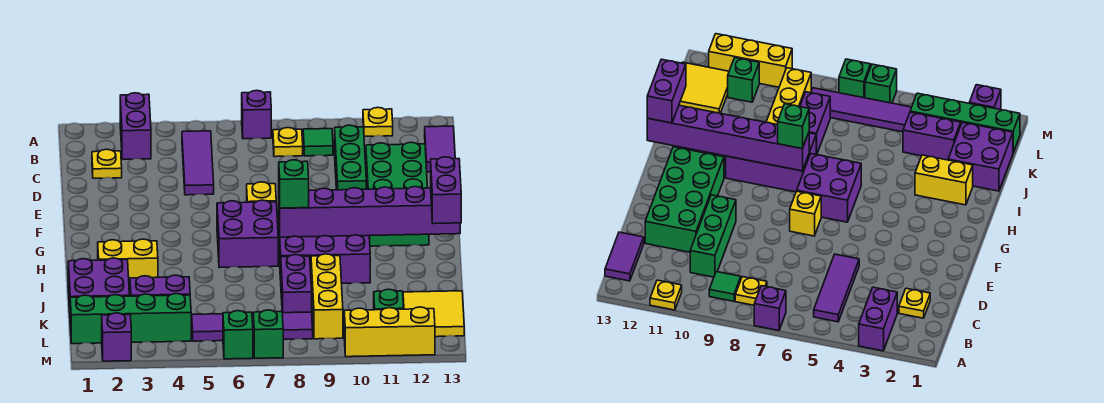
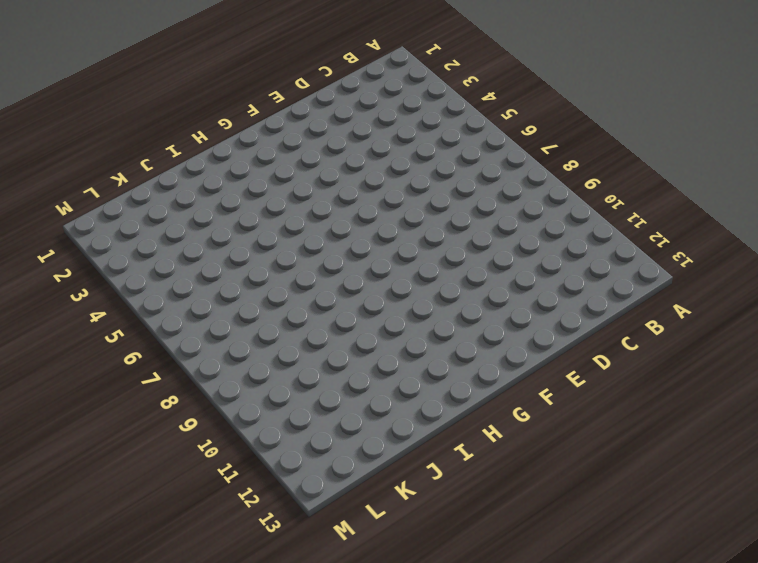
none -> purple 1x2 brick [120,93,151,159]
none -> purple 1x1 brick [242,90,271,139]
none -> yellow 1x1 plate [363,107,393,136]

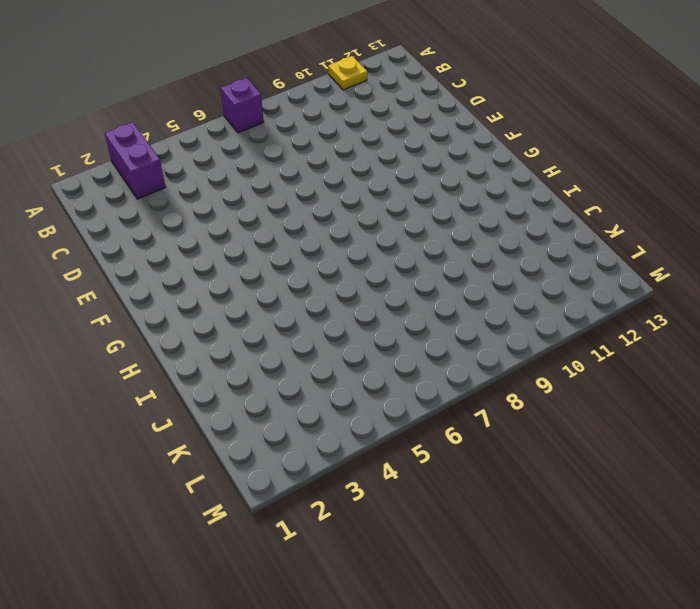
none -> purple 1x3 tile [182,131,214,195]
none -> yellow 1x1 plate [273,128,303,157]
none -> green 1x1 tile [303,129,333,156]

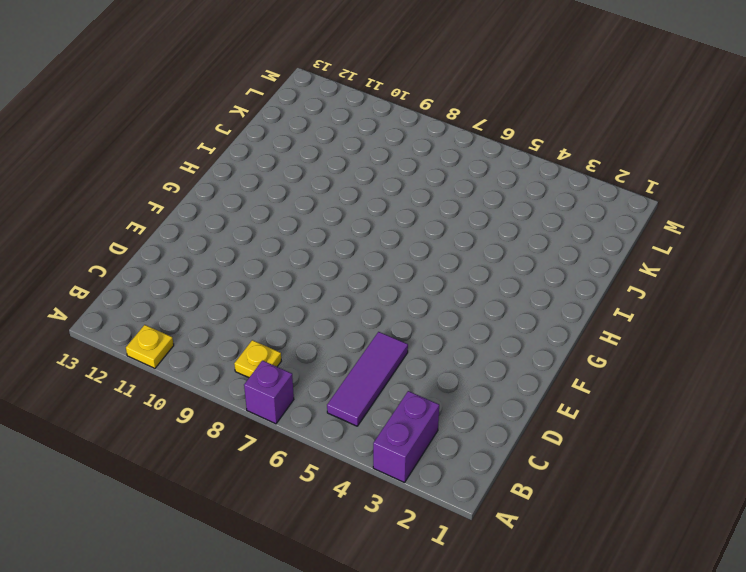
none -> green 1x1 tile [303,129,333,156]
none -> purple 1x2 tile [425,126,455,172]
none -> yellow 1x1 plate [92,149,122,178]

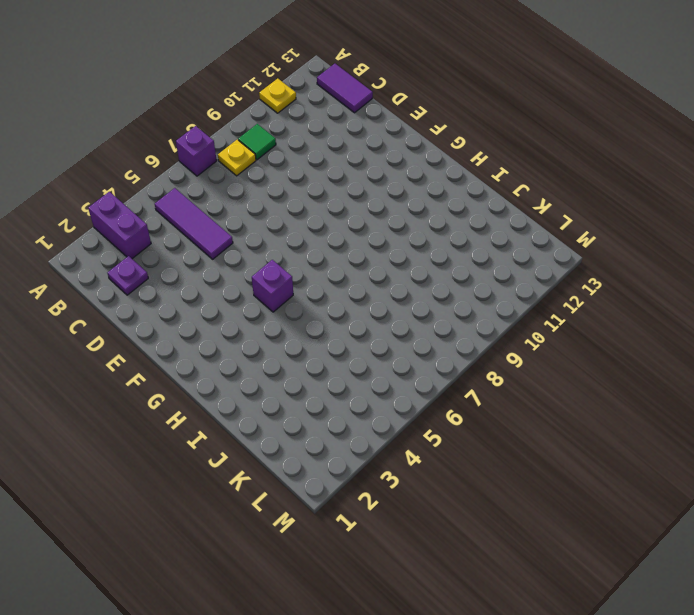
purple 1x1 plate [108,256,148,295] -> yellow 1x1 plate [92,149,122,178]
purple 1x1 brick [252,260,293,312] -> purple 1x1 brick moved to [102,313,131,361]
none -> green 1x3 brick [335,125,366,190]
none -> green 2x4 brick [366,142,429,246]
none -> yellow 1x1 brick [247,182,276,202]

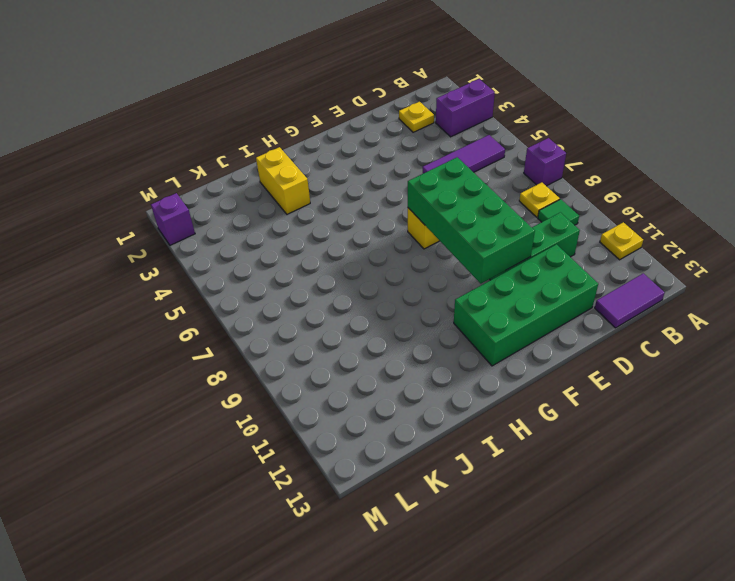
green 2x4 brick [408,157,535,283] -> none
none -> purple 2x2 brick [217,200,278,268]
none -> purple 2x3 brick [279,232,370,283]
none -> purple 2x2 brick [68,258,130,311]

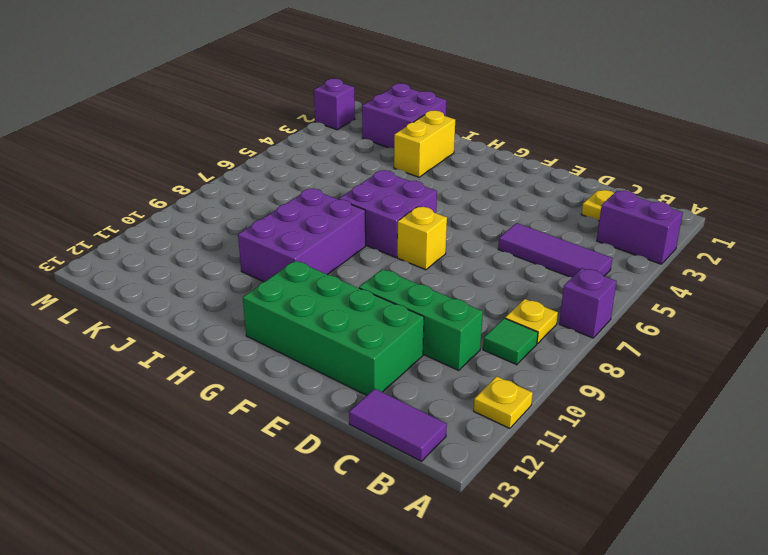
none -> purple 1x2 brick [281,255,312,313]
none -> yellow 1x3 brick [311,254,343,339]
none -> purple 1x2 brick [130,275,190,296]

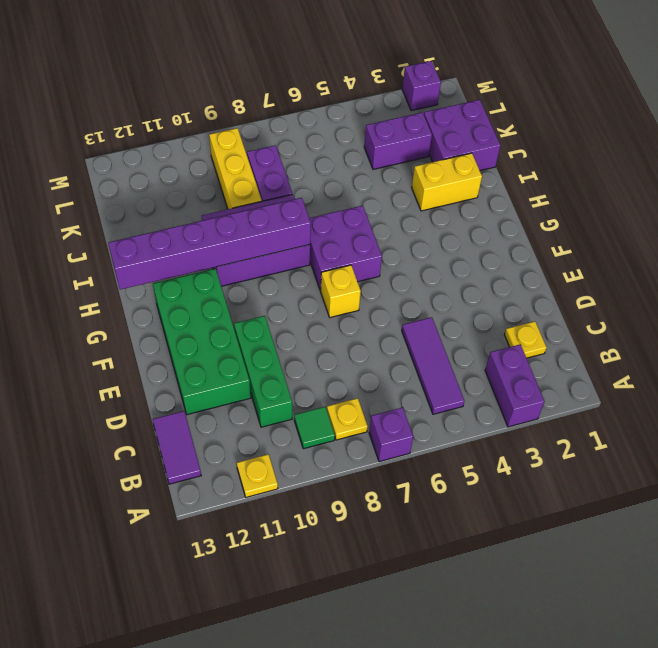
none -> yellow 2x2 tile [403,291,464,337]
none -> green 1x4 brick [70,294,191,344]
none -> purple 1x4 tile [192,312,313,341]

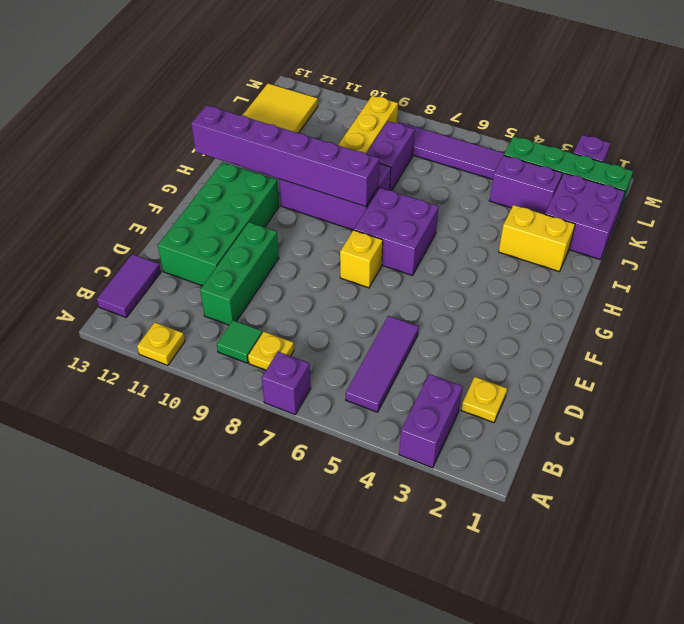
none -> green 1x1 brick [374,289,404,310]
none -> green 1x1 brick [223,311,253,359]
none -> green 1x1 brick [253,310,283,358]

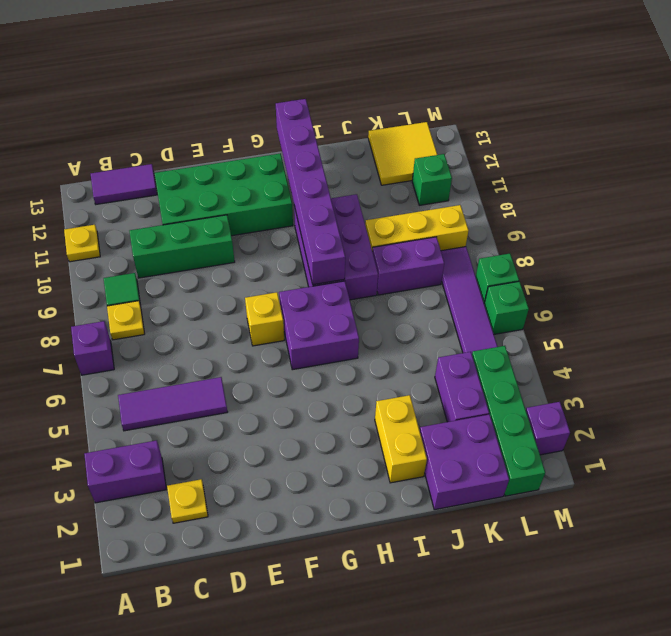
none -> yellow 1x3 brick [344,307,435,357]
none -> green 1x1 brick [279,160,309,208]
none -> purple 1x2 brick [431,157,461,224]

